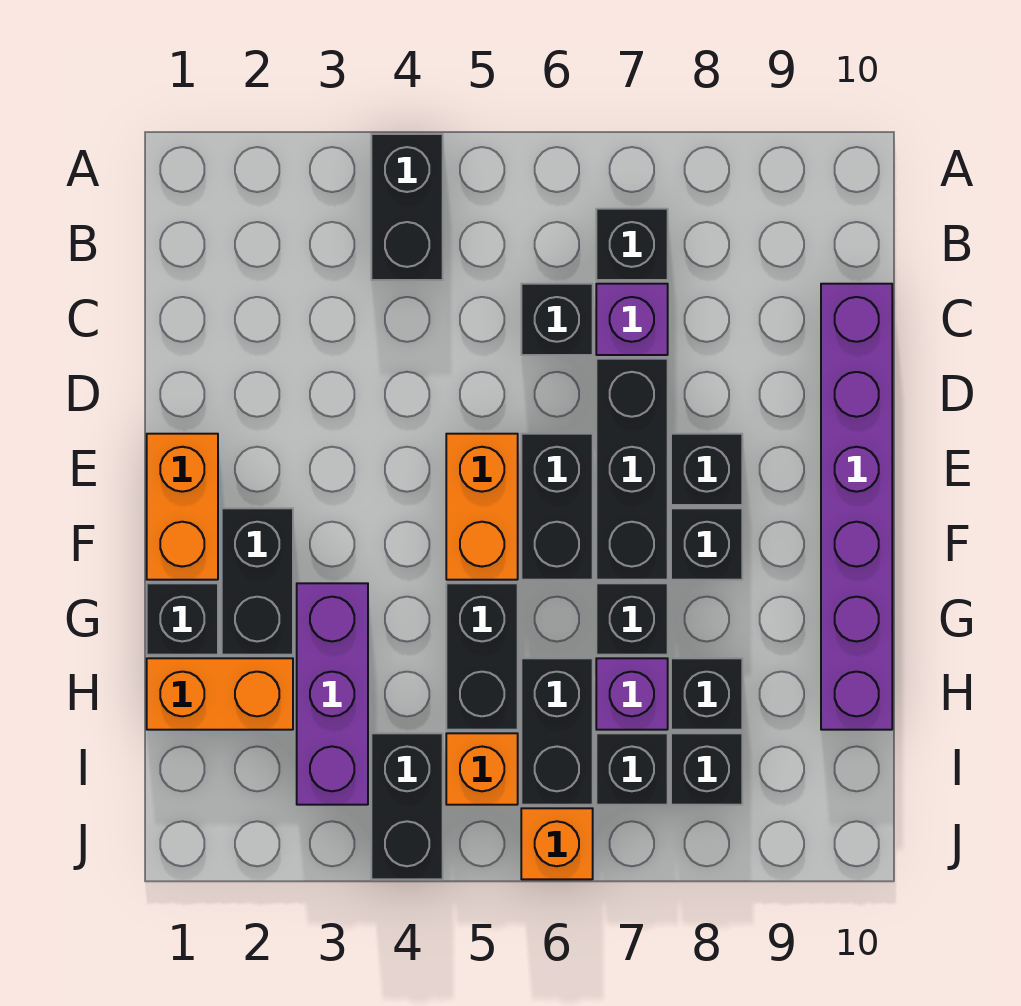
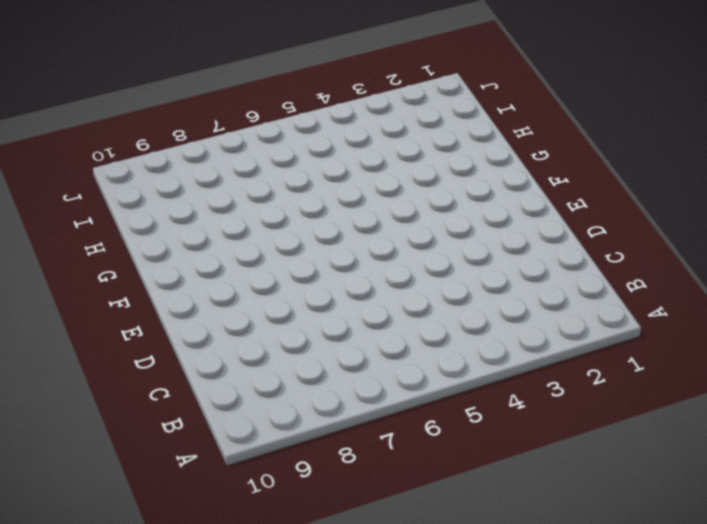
none -> black 1x2 brick [371,134,443,280]
none -> black 1x1 brick [596,209,668,280]
none -> black 1x1 brick [521,284,593,355]

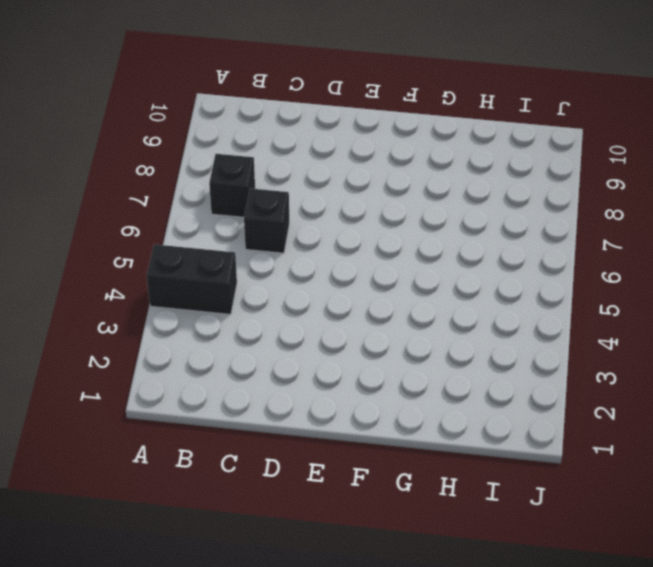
none -> purple 1x1 brick [596,284,668,355]
none -> purple 1x6 brick [821,284,892,730]
none -> black 1x3 brick [596,359,668,580]

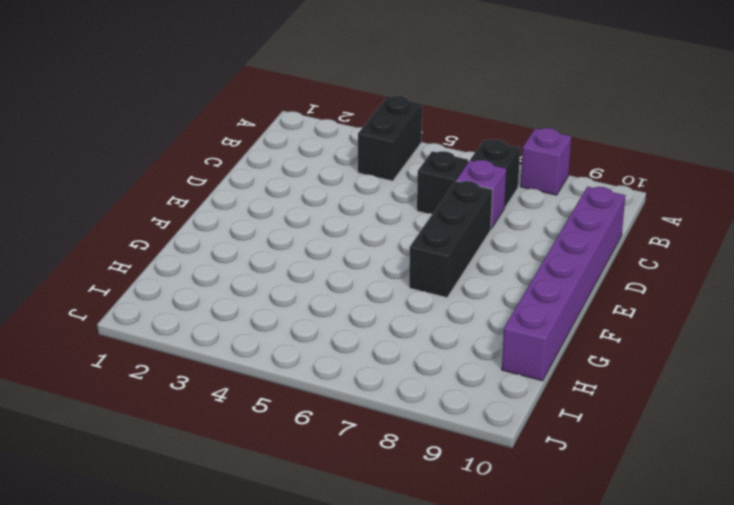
purple 1x1 brick [521,128,571,195] -> purple 1x1 brick moved to [596,658,668,730]
none -> orange 1x2 brick [147,434,218,580]
none -> orange 1x2 brick [446,434,518,580]
none -> black 1x2 brick [521,434,593,580]

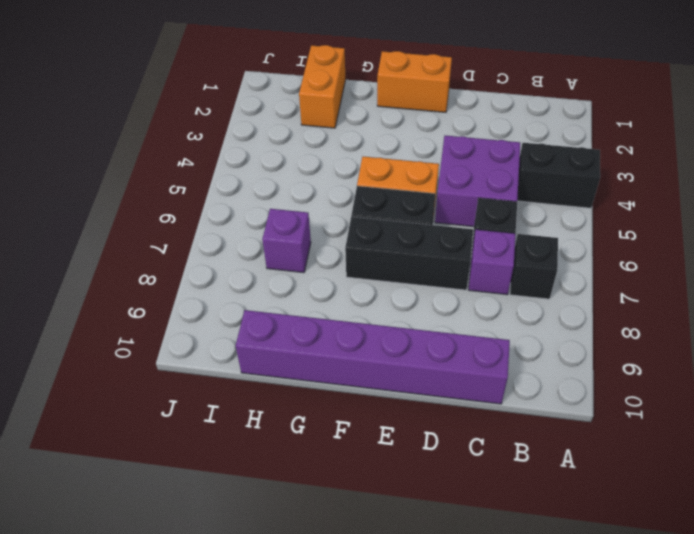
purple 2x2 brick [435,135,520,227] -> none
none -> black 1x1 brick [671,434,742,505]
none -> black 1x2 brick [222,508,293,655]
none -> black 1x1 brick [671,508,742,580]

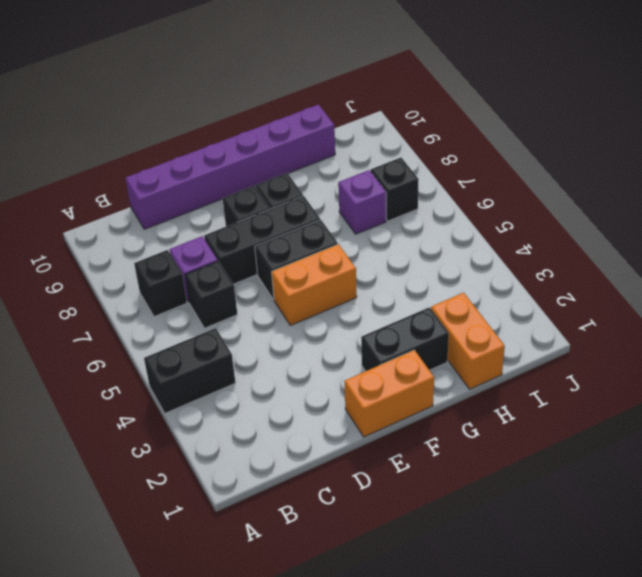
none -> black 1x1 brick [147,583,218,655]
none -> purple 1x3 brick [297,583,368,805]
none -> black 1x2 brick [446,583,518,730]

